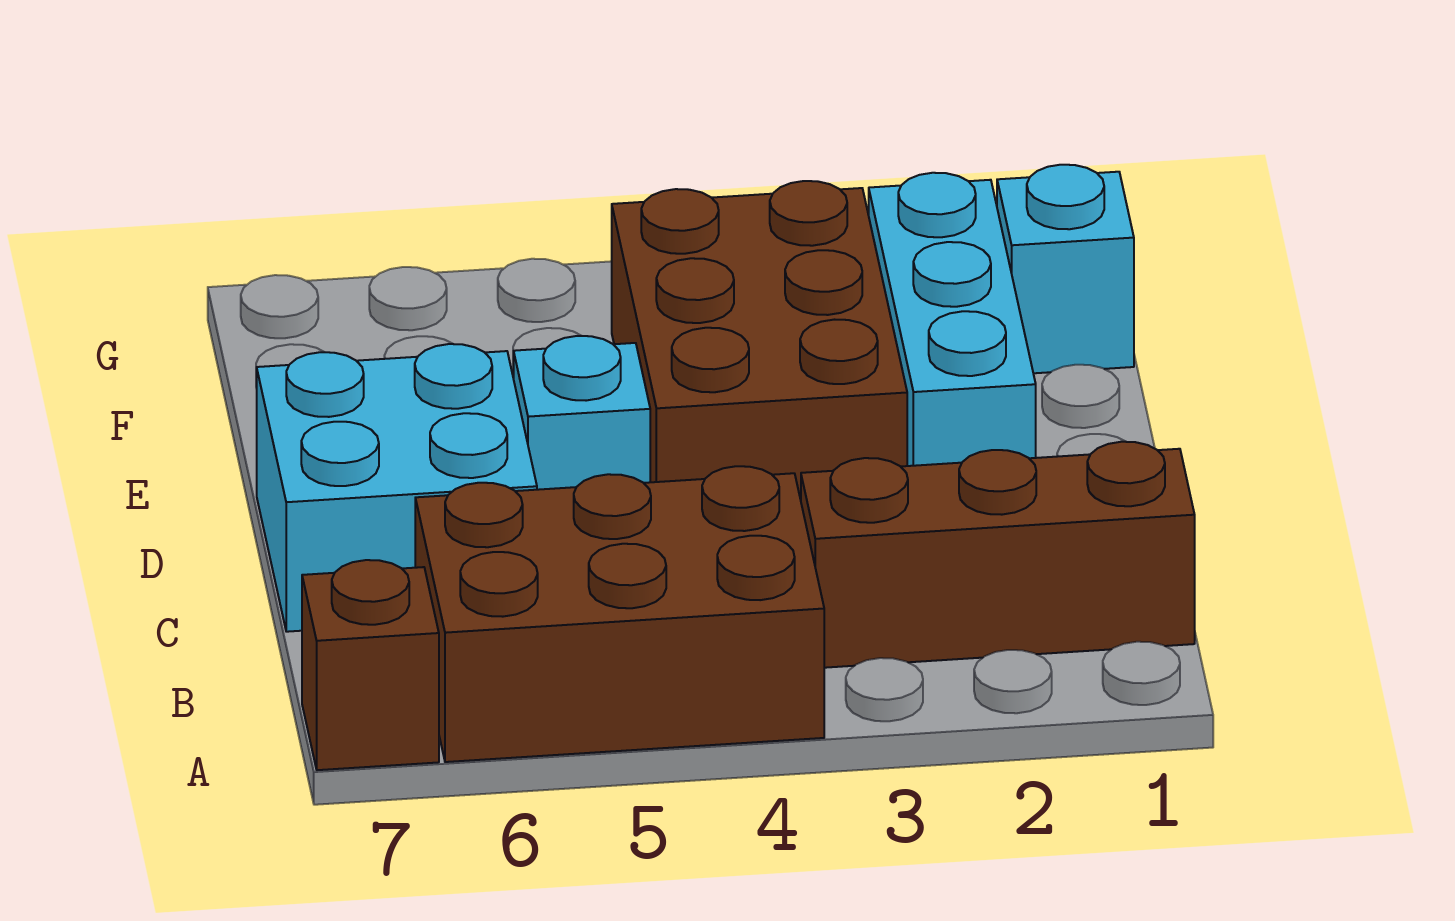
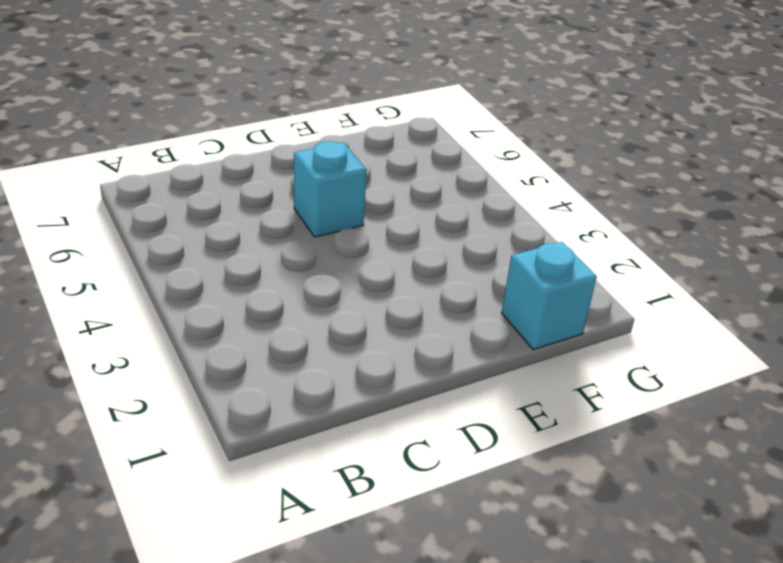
none -> brown 2x3 brick [415,466,824,762]
none -> brown 1x1 brick [302,560,439,770]

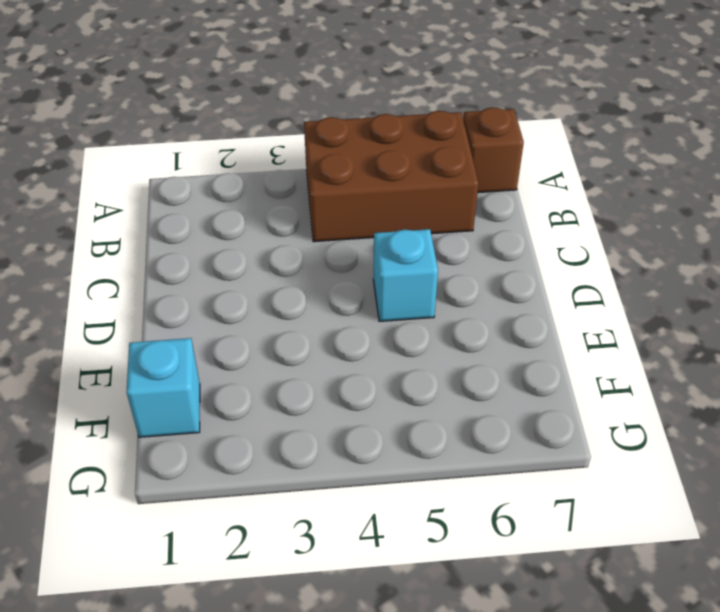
none -> brown 1x3 brick [801,442,1195,668]
none -> cyan 2x2 brick [257,344,537,632]

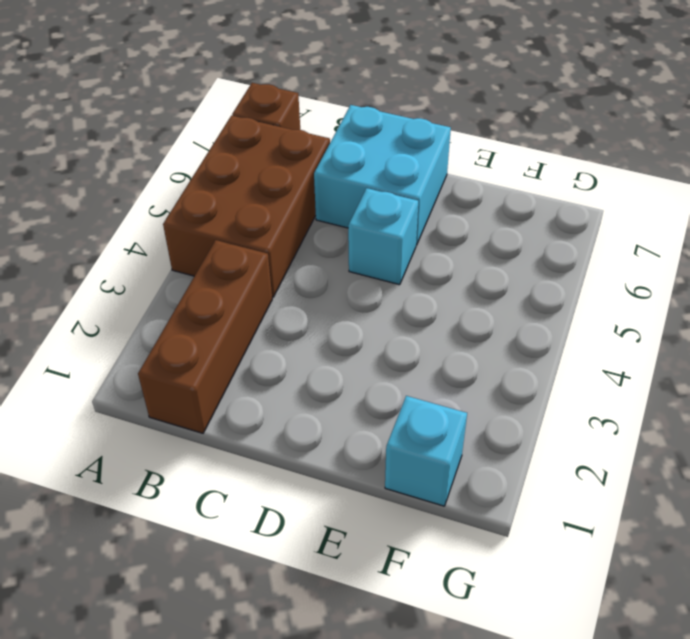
none -> cyan 1x3 brick [869,173,1036,466]
none -> brown 2x3 brick [612,181,907,500]

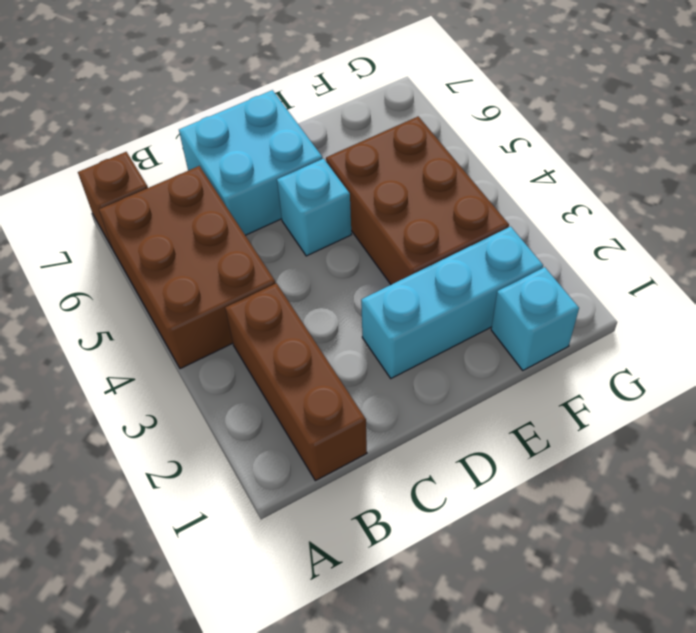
brown 2x3 brick [326,116,509,285] -> brown 2x3 brick turned to [612,181,907,500]

